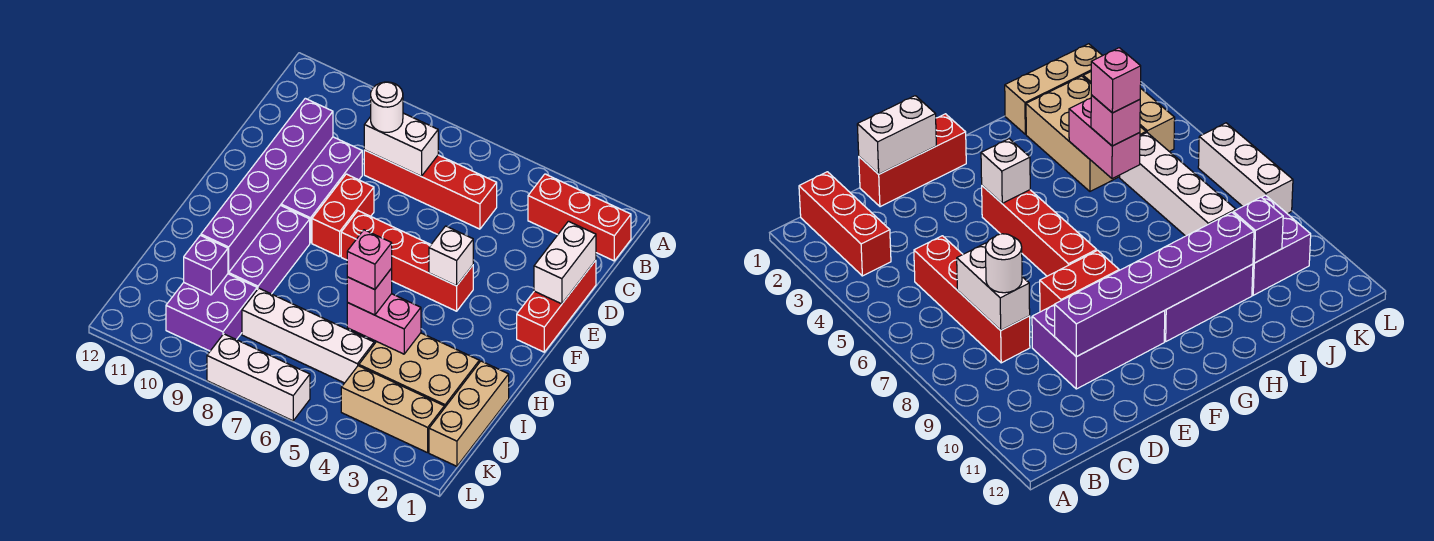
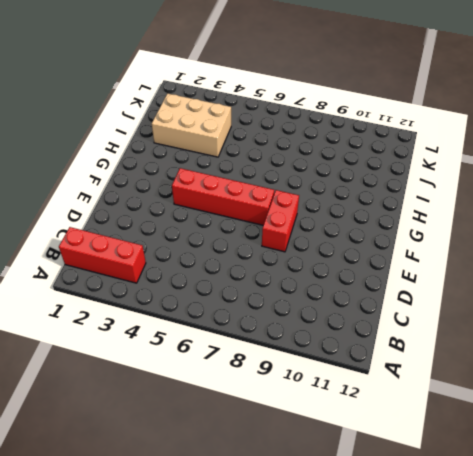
none -> red 1x4 brick [364,150,497,229]
none -> red 1x3 brick [517,260,596,352]
none -> purple 2x3 brick [281,137,362,243]

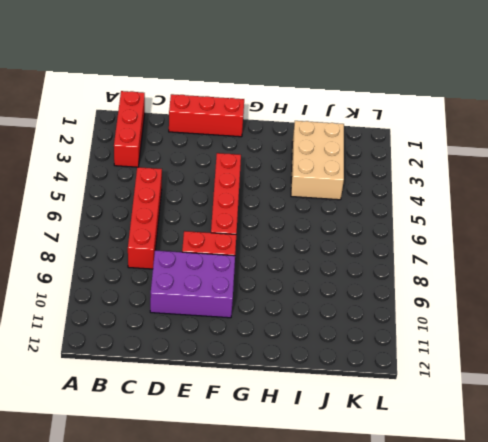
none -> purple 2x3 brick [228,205,310,294]
none -> tan 1x3 brick [429,361,509,466]
none -> white 1x4 brick [242,288,374,383]

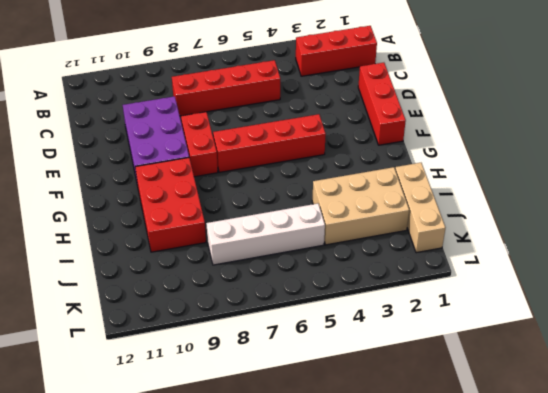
red 2x3 brick [135,158,206,252] -> purple 2x3 brick [228,205,310,294]
none -> purple 2x2 brick [166,274,257,351]
none -> tan 1x3 brick [341,366,444,453]
none -> white 1x3 brick [207,334,310,421]

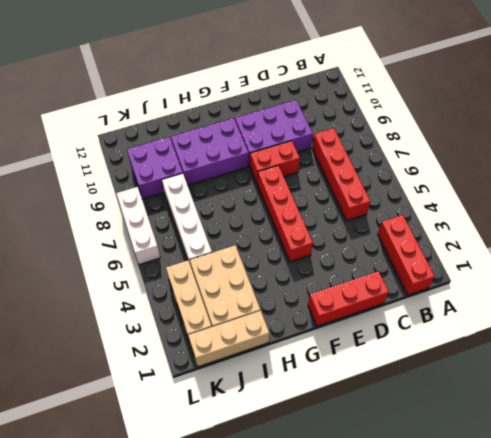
none -> white 1x2 brick [364,113,438,176]
none -> white 1x2 brick [534,221,596,304]
none -> purple 1x6 brick [201,98,333,272]

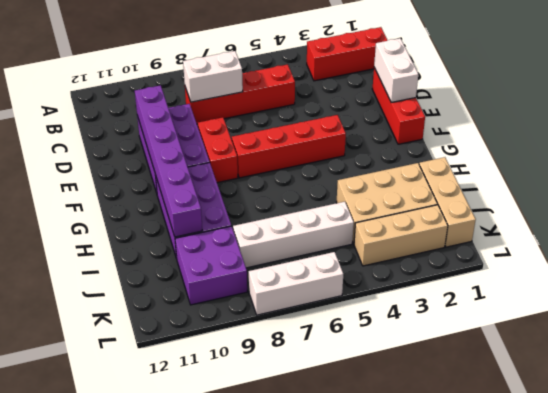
none -> white 1x1 brick [429,226,473,286]
none -> pink 1x2 brick [347,294,421,354]
none -> purple 1x1 brick [184,235,228,295]

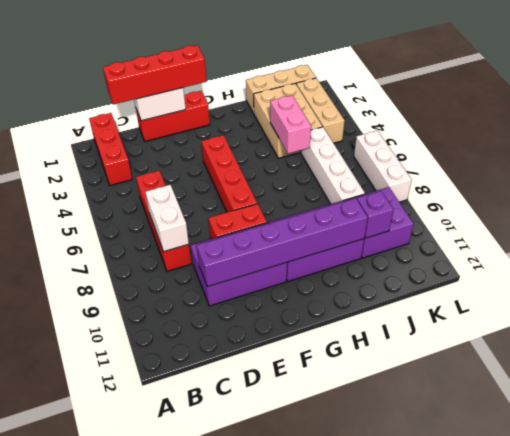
red 1x4 brick [103,45,206,104] -> none
none -> white 1x1 brick [429,226,473,286]
none -> white 1x1 round brick [371,82,403,132]
none -> pink 1x1 brick [347,268,392,315]

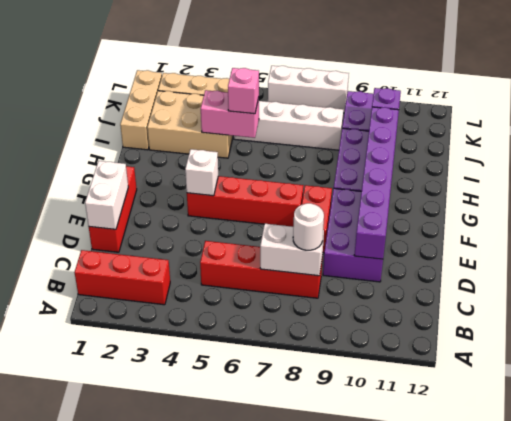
none -> pink 1x1 brick [347,230,392,290]

